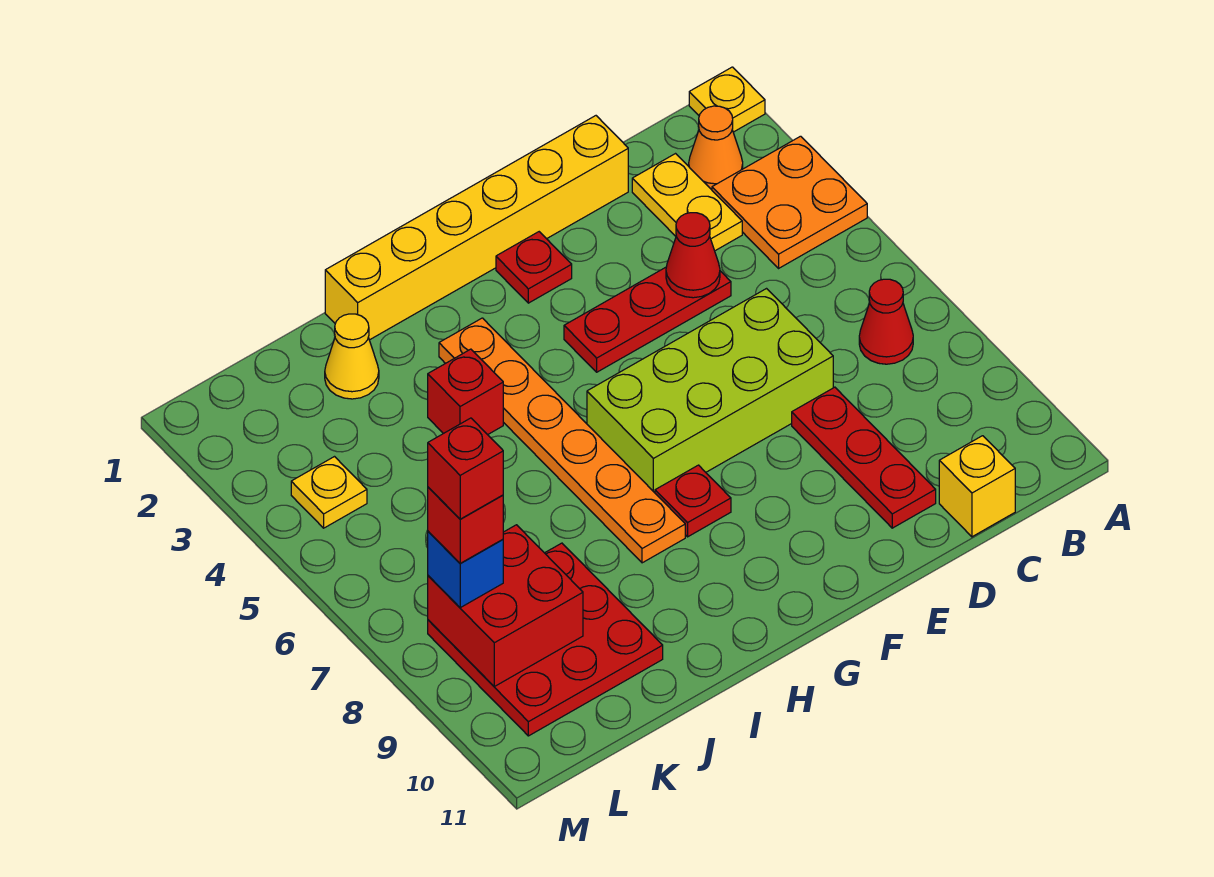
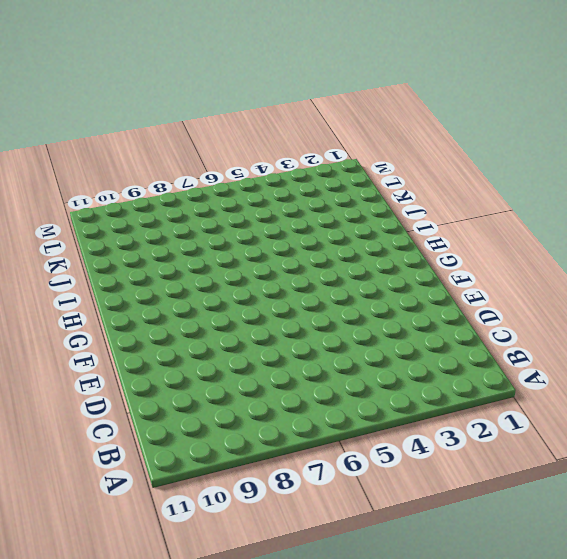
none -> yellow 1x1 plate [689,67,765,132]
none -> orange 2x2 plate [712,136,867,268]
none -> orange 1x1 cone [689,106,743,190]

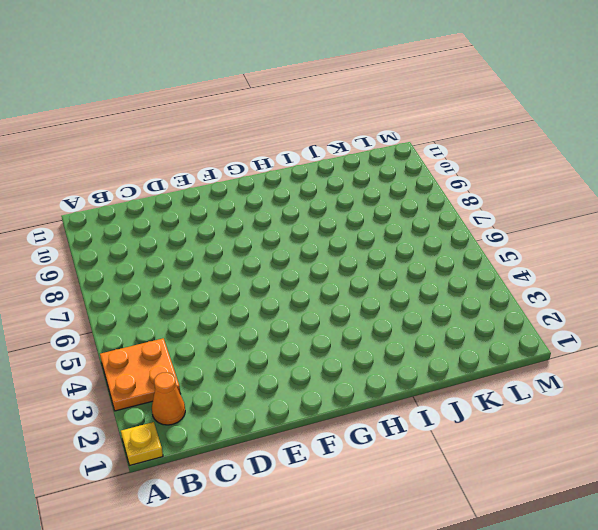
none -> red 1x1 cone [859,279,913,364]
none -> yellow 1x2 plate [632,154,742,251]
none -> yellow 1x1 brick [939,436,1015,537]

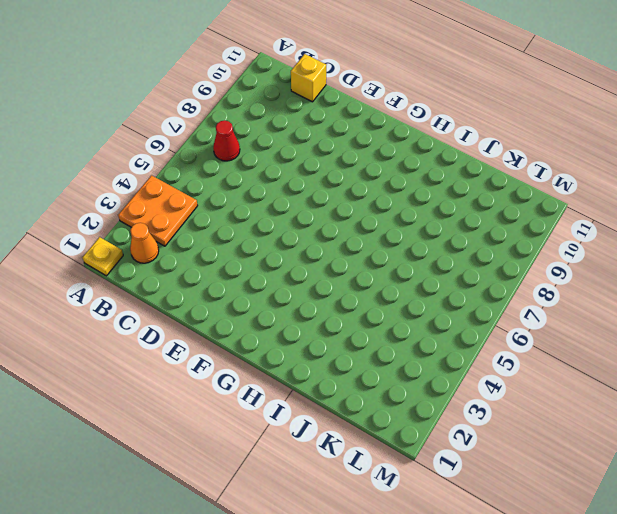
none -> yellow 1x2 plate [632,154,742,251]
none -> yellow 1x6 brick [325,116,628,340]
none -> red 1x3 plate [564,267,731,372]

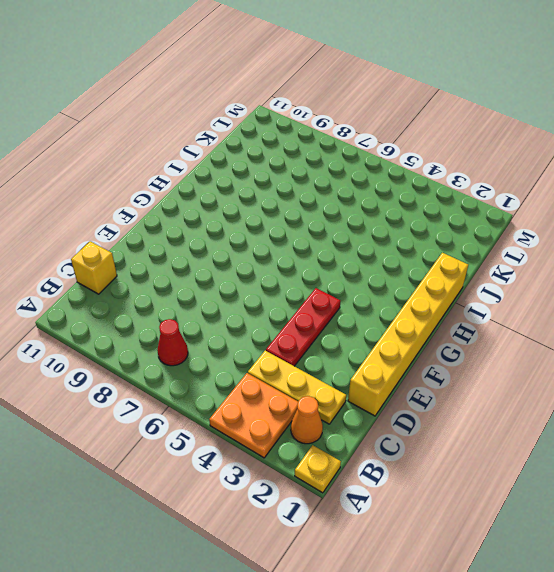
yellow 1x3 plate [248,351,346,424] -> yellow 1x2 plate [632,154,742,251]
none -> lime 2x4 brick [587,289,833,493]
none -> red 1x3 plate [792,387,936,528]
none -> red 1x1 plate [496,232,572,303]

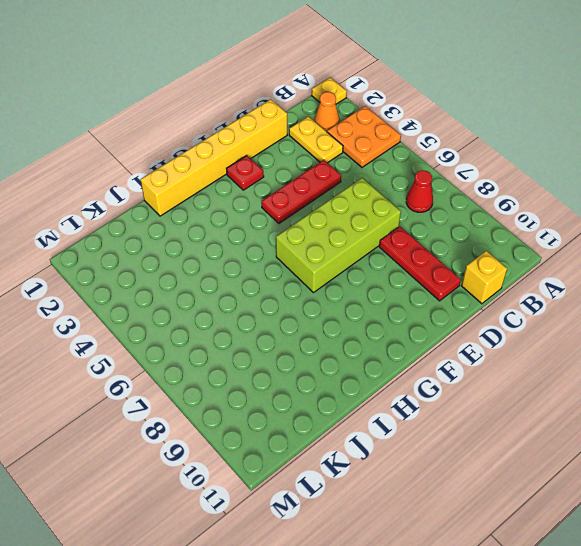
none -> red 1x1 plate [655,465,731,537]
none -> orange 1x6 plate [439,318,685,563]
none -> red 1x1 brick [428,349,503,435]

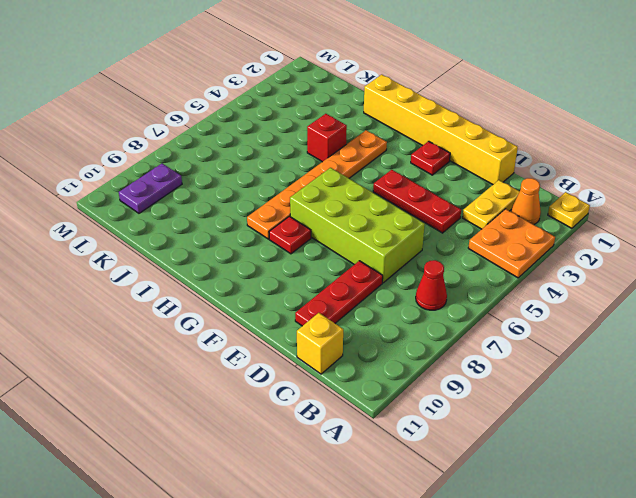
purple 1x2 plate [119,163,182,213] -> red 3x3 plate [428,543,663,736]
none -> yellow 1x1 cone [325,314,379,399]
none -> yellow 1x1 plate [291,457,367,528]
none -> red 1x1 cone [666,213,720,298]

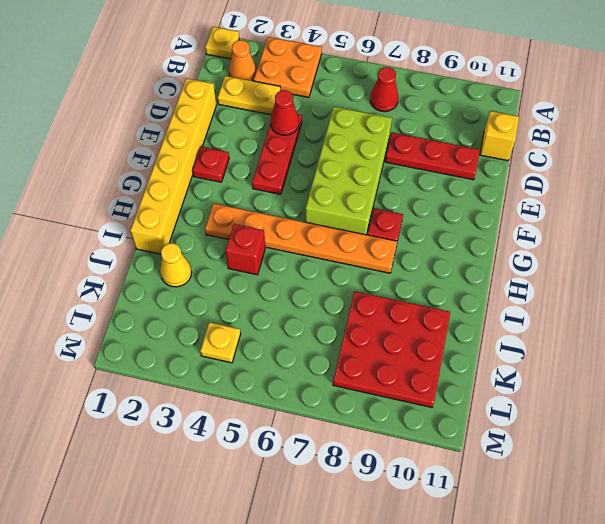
none -> red 2x2 brick [428,525,583,686]
none -> blue 1x1 brick [428,531,503,608]
none -> red 1x1 brick [428,487,503,563]

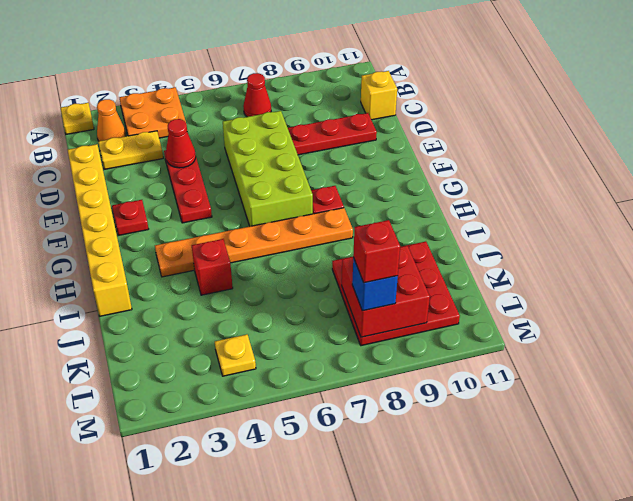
none -> yellow 1x1 cone [325,314,379,399]
none -> red 1x1 brick [428,418,503,519]

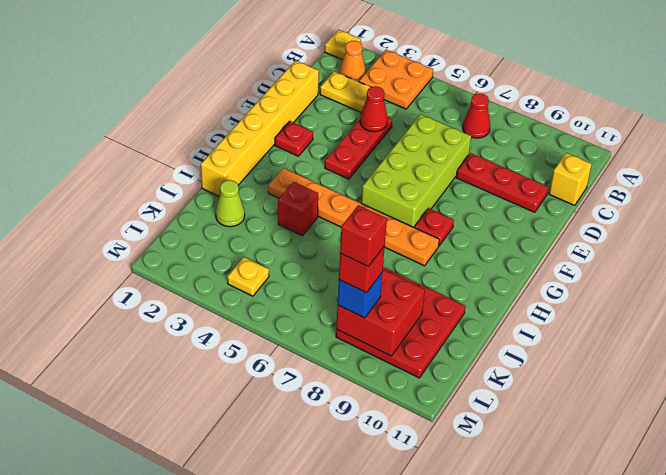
lime 1x1 cone [216,180,245,227] -> yellow 1x1 cone [325,314,379,399]

